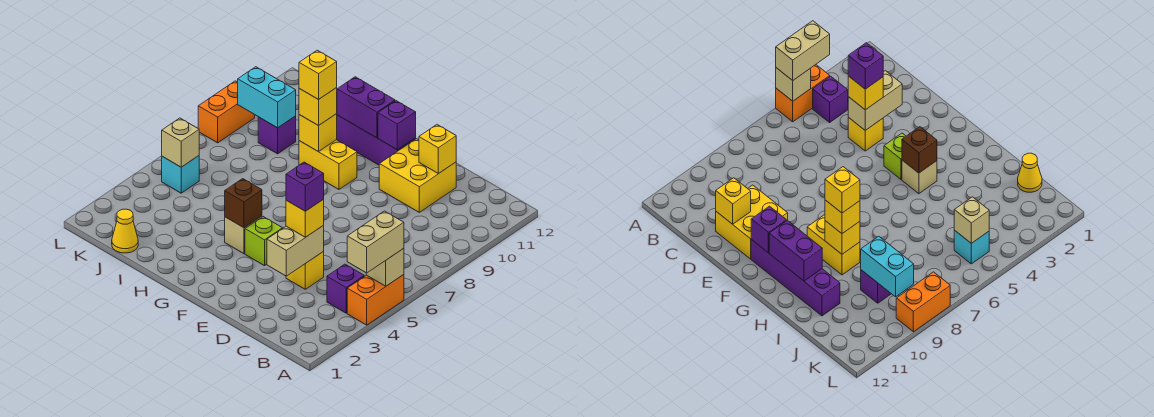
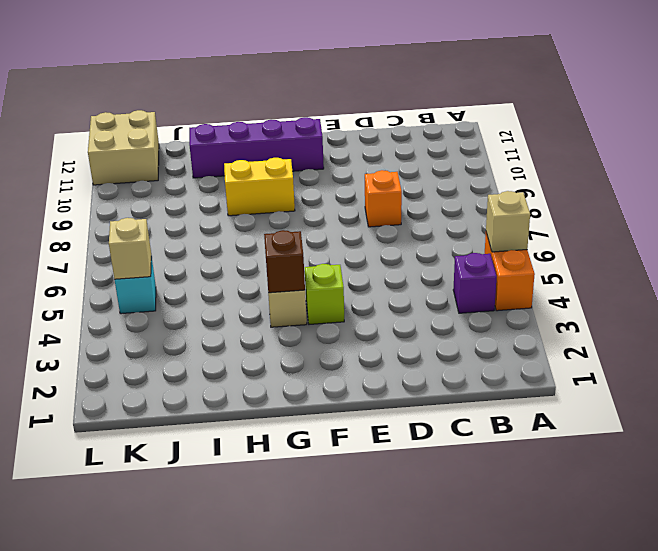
orange 1x1 brick [365,170,402,227] -> none
tan 2x2 brick [88,110,159,185] -> none
none -> yellow 1x1 brick [286,252,324,289]
none -> yellow 2x2 brick [379,139,456,212]
none -> yellow 1x1 cone [112,209,138,253]

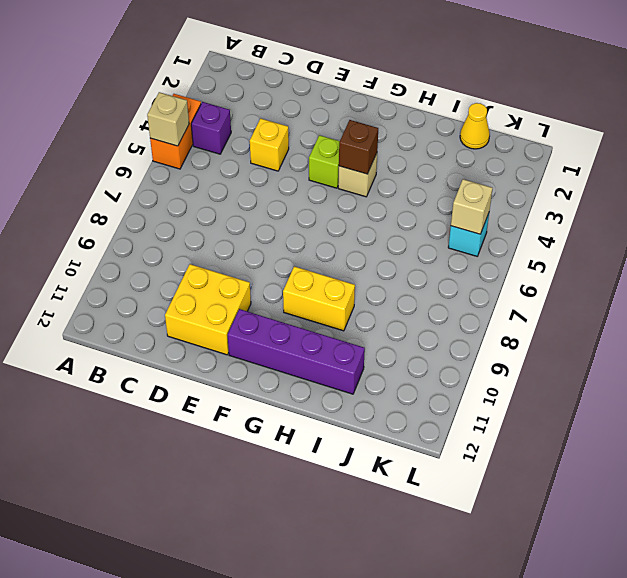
none -> purple 1x1 brick [258,116,296,154]
none -> orange 1x2 brick [198,81,255,143]
none -> tan 1x2 brick [267,225,324,276]

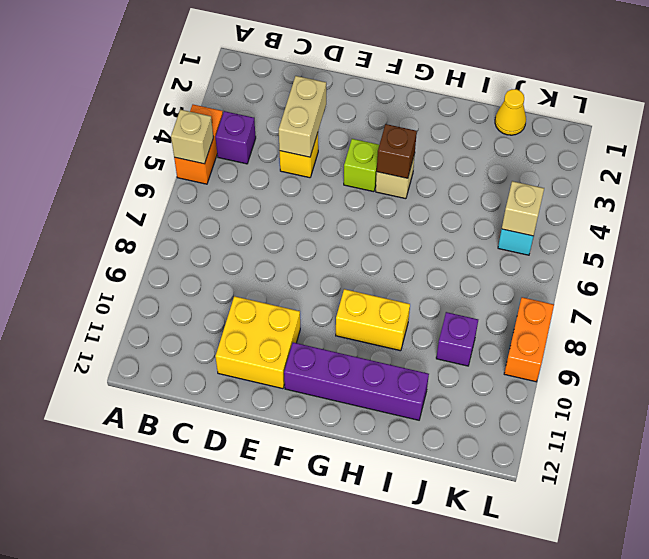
none -> yellow 1x1 brick [419,125,456,174]
none -> purple 1x1 brick [378,101,416,150]
none -> purple 1x2 brick [337,77,395,138]

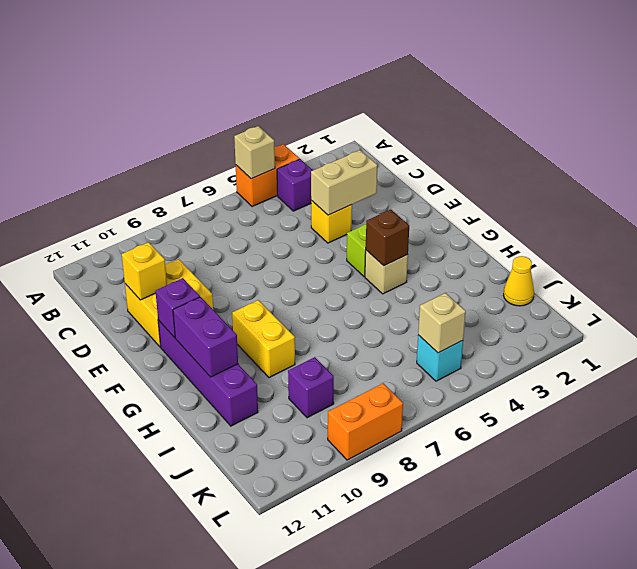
none -> yellow 1x1 brick [299,114,337,152]
none -> cyan 1x2 brick [238,67,296,128]
none -> tan 1x2 brick [347,211,404,273]

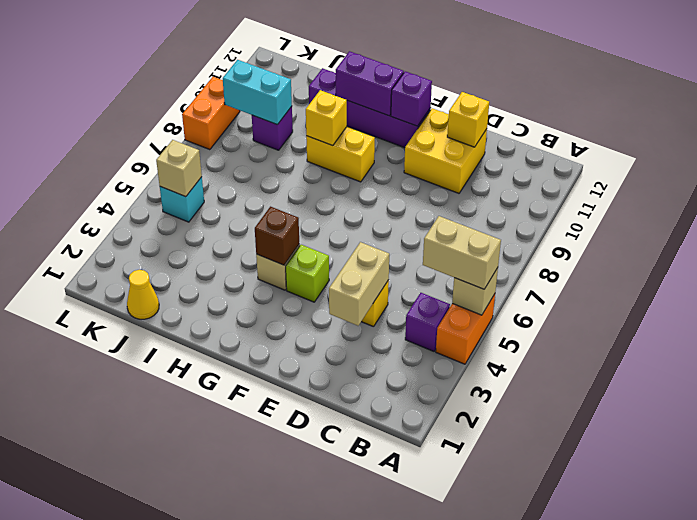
tan 1x2 brick [423,216,501,289] -> tan 1x2 brick turned to [347,211,404,273]
none -> yellow 1x1 brick [286,200,324,237]
none -> yellow 1x1 brick [299,88,337,126]
none -> purple 1x1 brick [286,162,324,211]

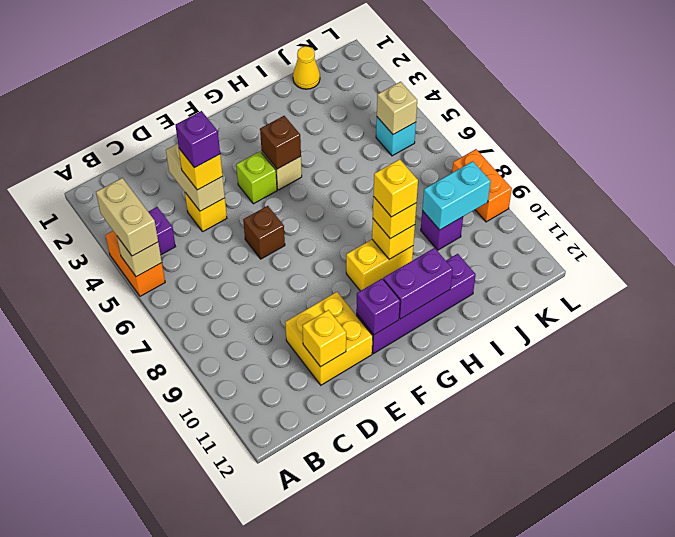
brown 1x1 brick [243,206,285,259] -> none

